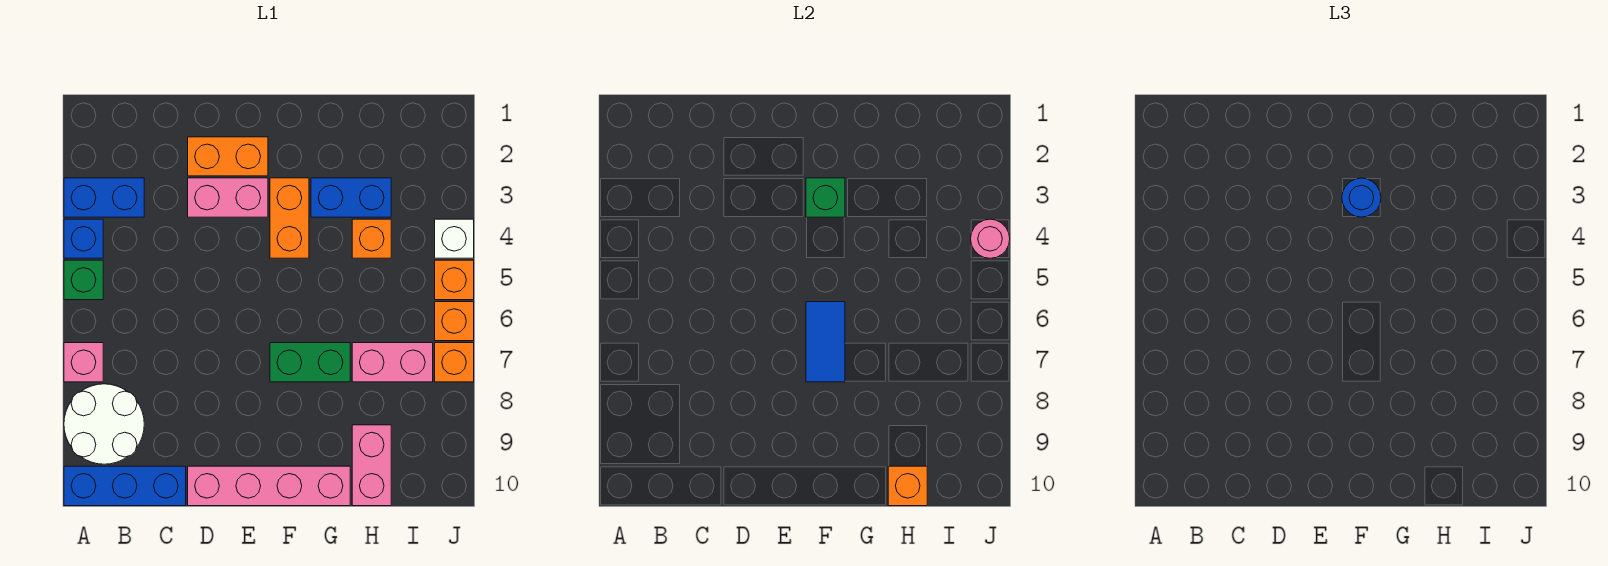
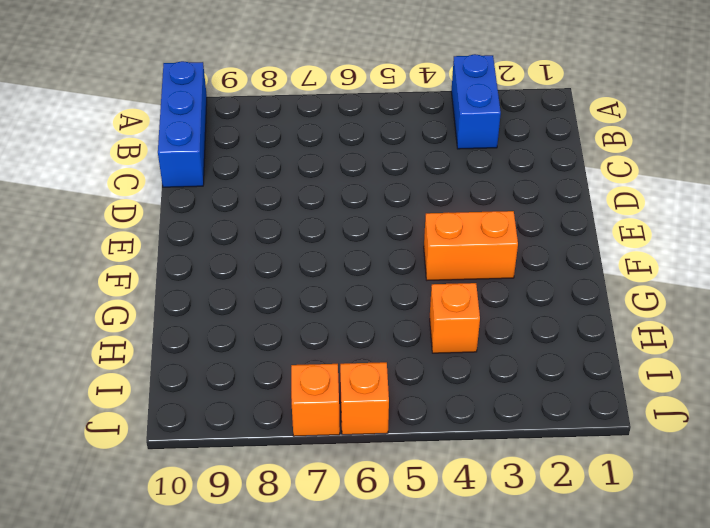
none -> blue 1x1 brick [64,219,103,258]
none -> green 1x1 brick [64,260,103,300]
none -> pink 1x1 brick [64,343,103,382]

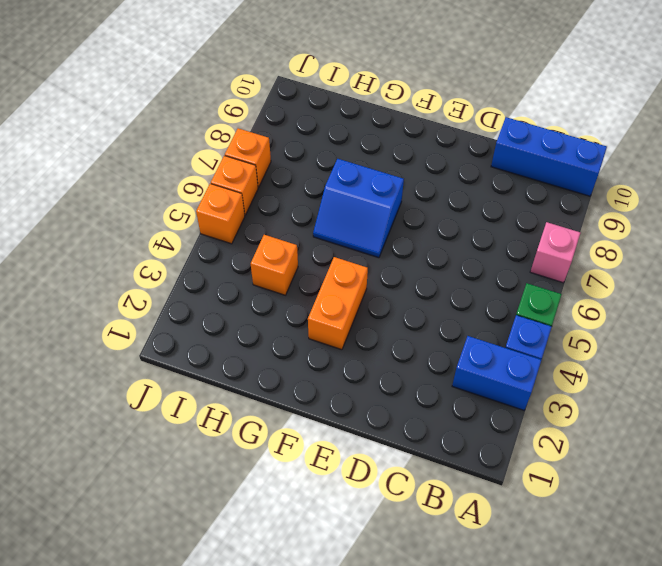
blue 2x2 slope [313,159,404,258] -> green 1x2 brick [270,343,350,382]
none -> white 2x2 round brick [64,384,144,464]
none -> orange 1x2 brick [188,137,268,176]
none -> pink 1x2 brick [188,178,268,217]

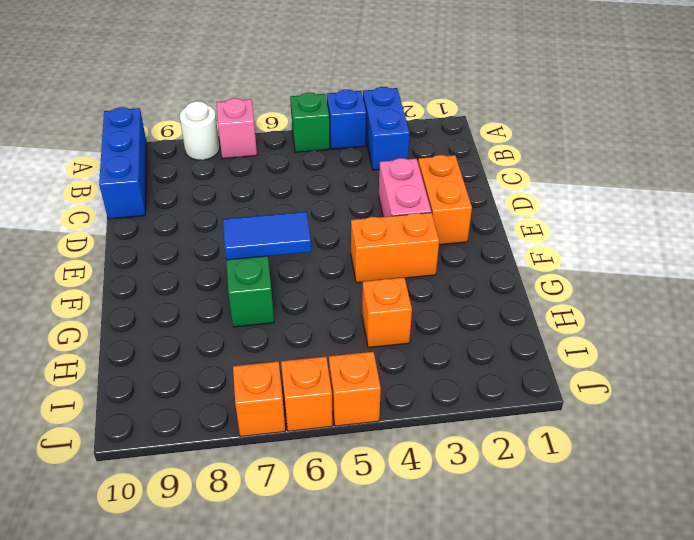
white 1x1 round brick [180,101,220,160] -> white 2x2 round brick [64,384,144,464]
none -> pink 1x4 brick [188,466,350,506]
none -> blue 1x2 brick [311,178,391,217]
none -> pink 1x2 brick [352,343,433,382]

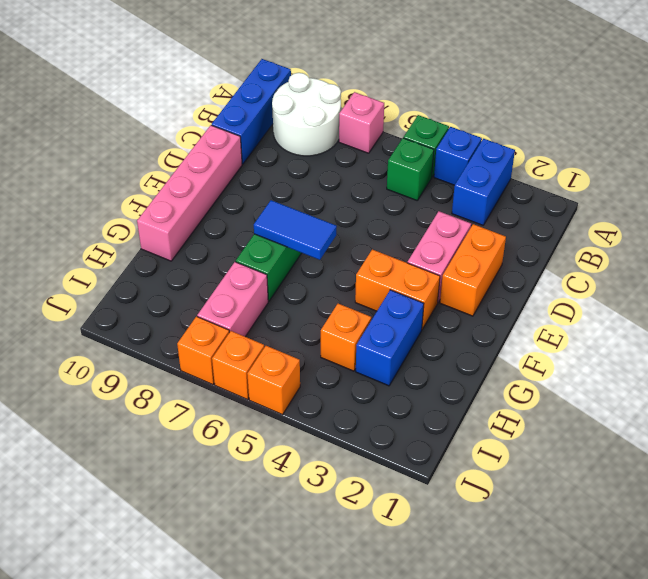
green 1x1 brick [387,138,434,200] -> green 1x1 brick moved to [806,178,845,217]
none -> pink 1x2 brick [352,425,391,506]
none -> white 1x1 brick [435,219,474,258]
none -> orange 1x1 brick [888,466,927,506]

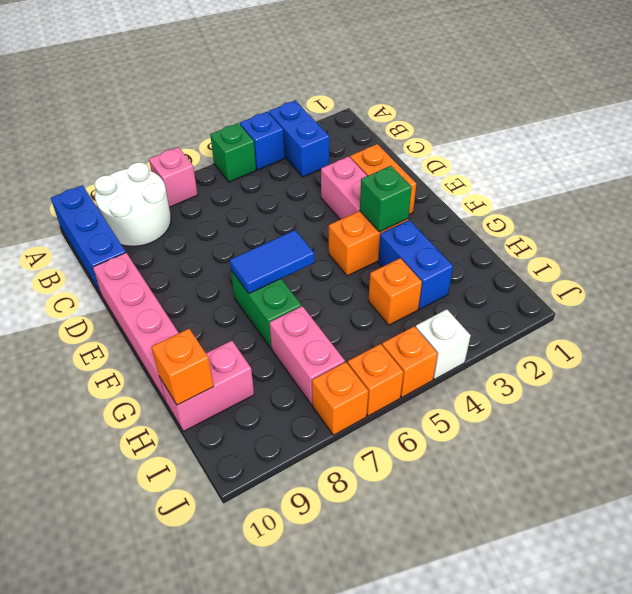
none -> pink 1x1 round brick [971,219,1010,258]
none -> blue 1x1 round brick [1342,178,1381,217]

